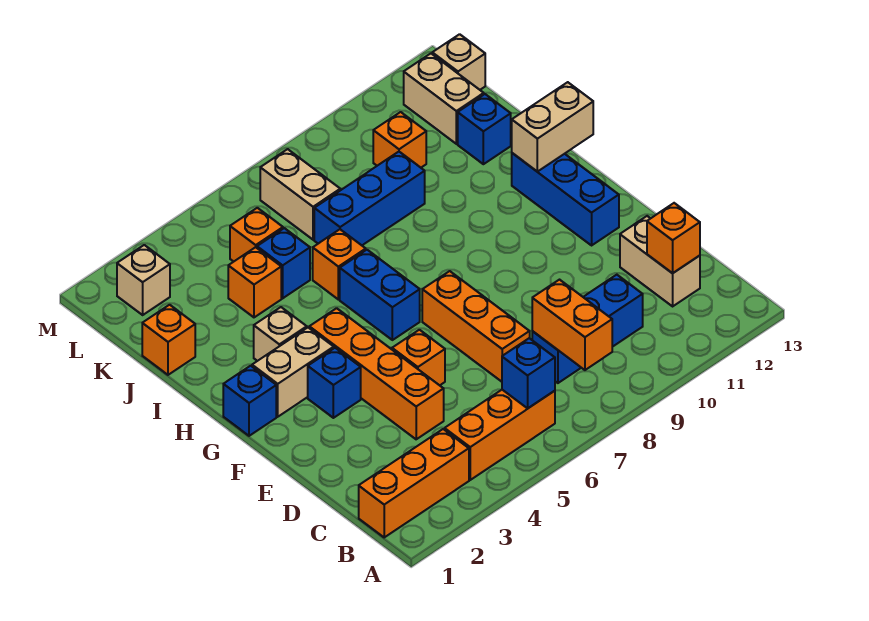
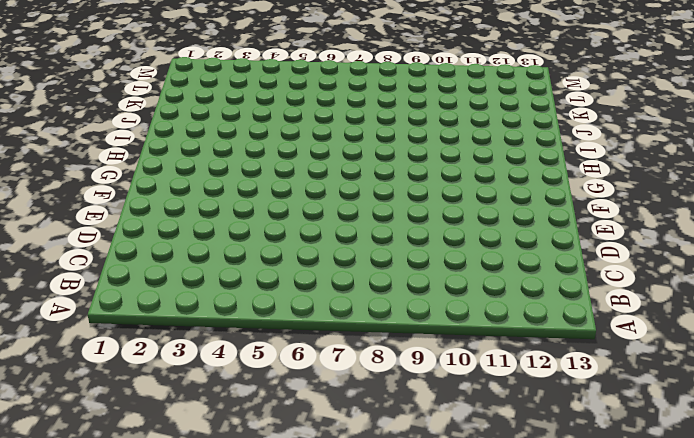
none -> orange 1x3 brick [359,429,469,537]
none -> orange 1x3 brick [445,390,555,480]
none -> blue 1x3 brick [532,275,643,383]

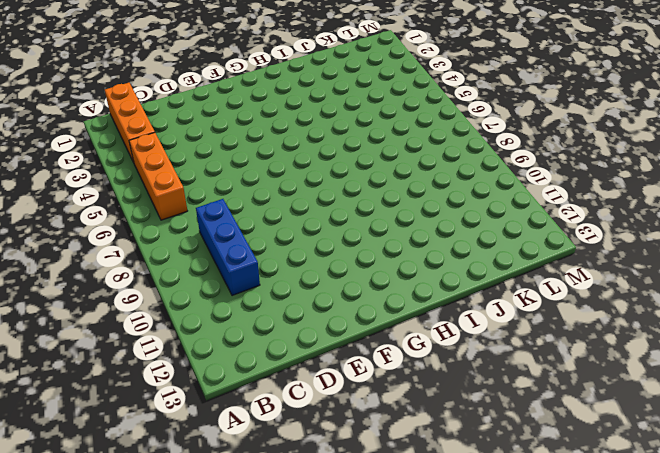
none -> tan 1x2 brick [620,216,700,306]
none -> orange 1x4 brick [309,308,444,439]
none -> orange 1x3 brick [422,271,530,382]

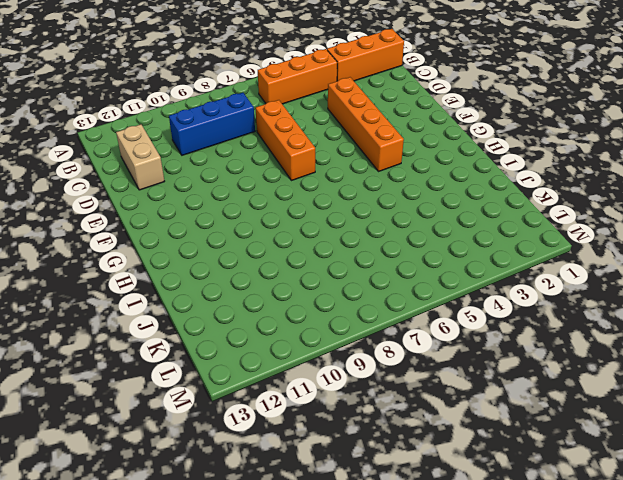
none -> orange 1x1 brick [392,330,445,385]
none -> blue 1x1 brick [308,348,361,418]
none -> blue 1x3 brick [512,153,619,245]

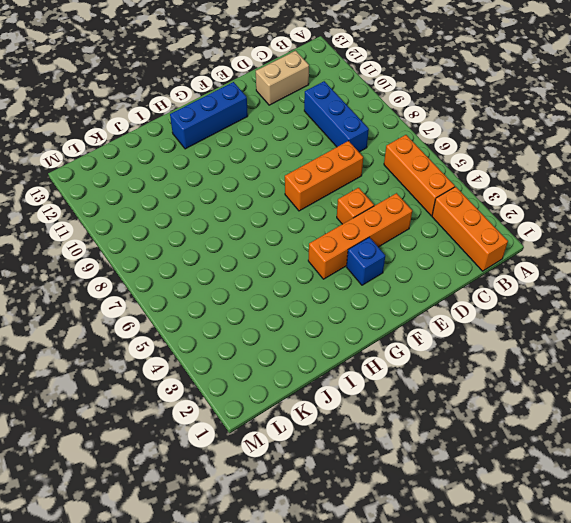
none -> blue 1x1 brick [223,366,276,436]
none -> tan 1x2 brick [252,328,334,417]
none -> blue 1x2 brick [340,250,420,340]

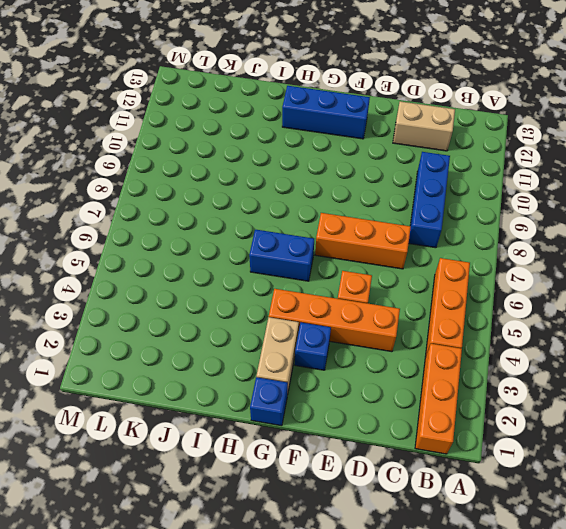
none -> tan 1x1 brick [254,307,307,361]
none -> orange 1x1 brick [313,229,366,299]
none -> orange 1x1 brick [142,305,195,375]

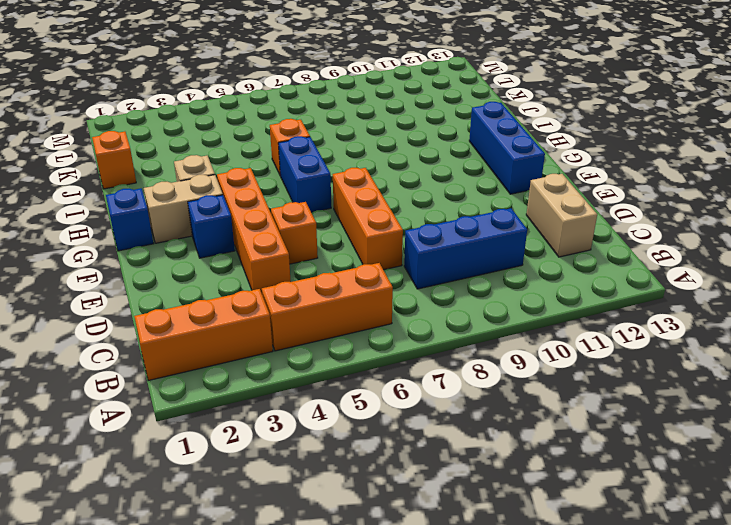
none -> orange 1x1 brick [228,247,281,317]
none -> blue 1x1 brick [257,228,310,298]
none -> blue 1x3 brick [314,152,425,245]

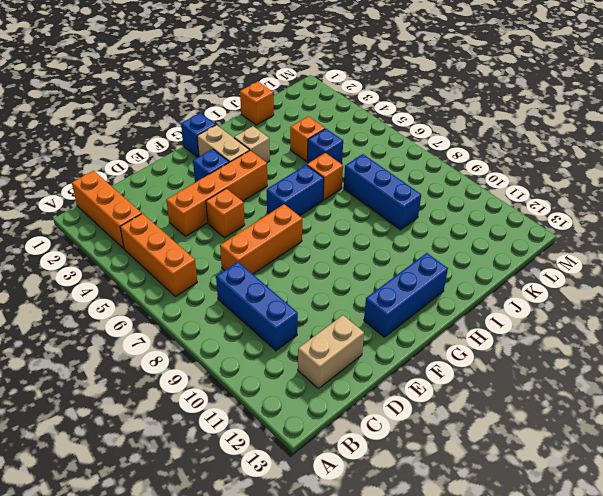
none -> blue 1x1 brick [458,94,511,164]
none -> orange 1x1 brick [230,208,283,262]
none -> tan 1x2 brick [260,149,340,240]

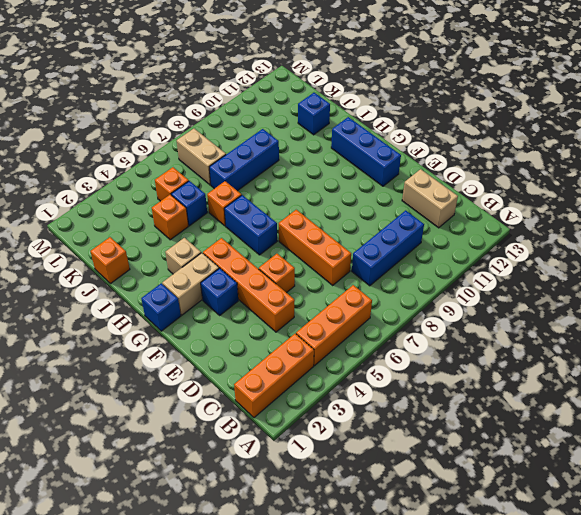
none -> orange 1x1 brick [373,112,426,168]
none -> tan 1x2 brick [404,54,484,144]
none -> tan 1x1 brick [117,245,170,315]

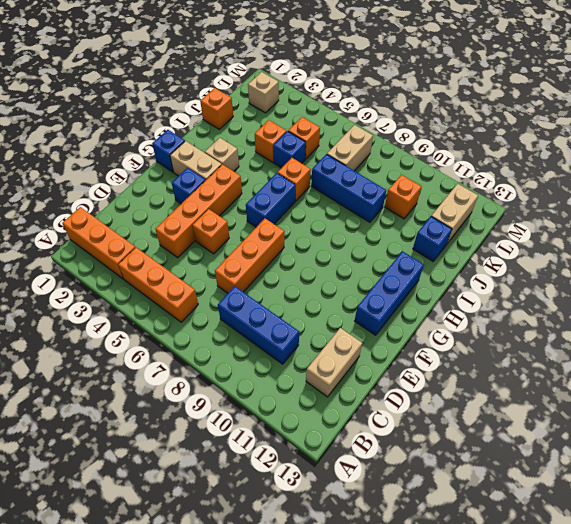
none -> tan 1x1 brick [432,34,485,90]
none -> blue 1x1 brick [502,338,555,408]
none -> orange 1x2 brick [532,280,612,370]

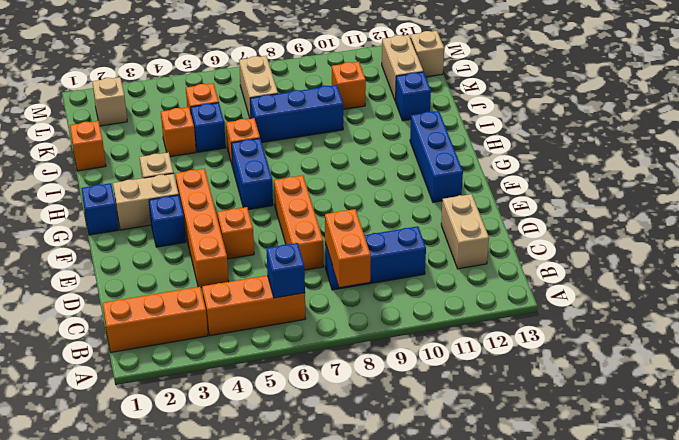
none -> orange 1x1 brick [647,203,700,273]
none -> tan 1x2 brick [512,82,593,172]

